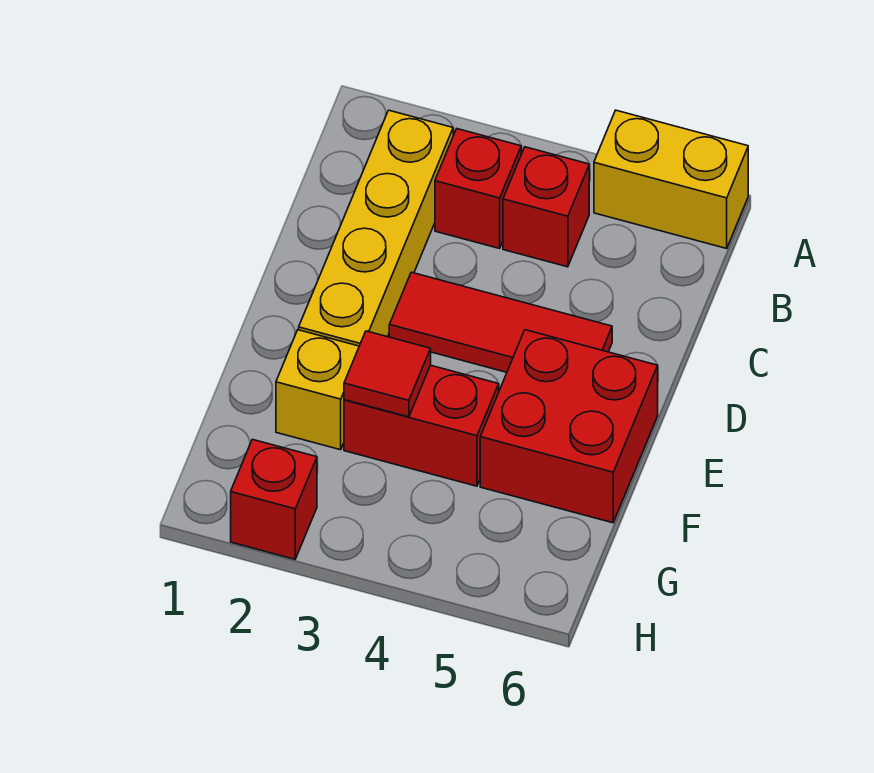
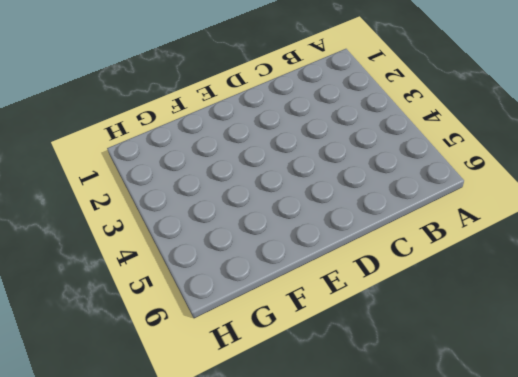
none -> yellow 1x2 brick [594,110,748,248]
none -> yellow 1x4 brick [299,110,453,346]

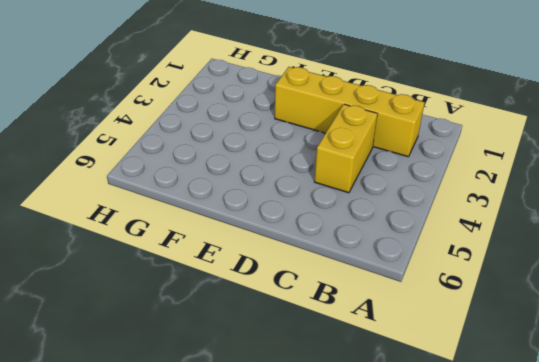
yellow 1x2 brick [314,104,377,193] -> yellow 1x2 brick moved to [594,110,748,248]
none -> red 1x1 brick [435,129,521,249]
none -> red 1x1 brick [503,147,589,267]

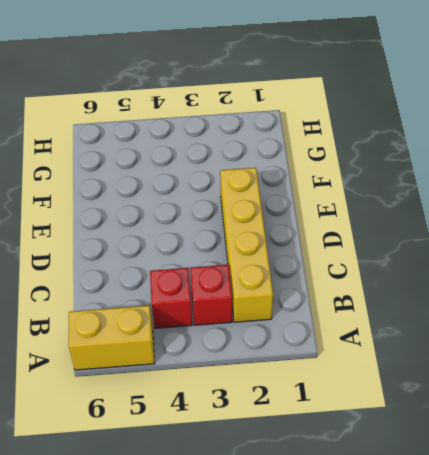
none -> red 1x3 tile [389,272,612,372]
none -> red 2x2 brick [480,330,658,523]

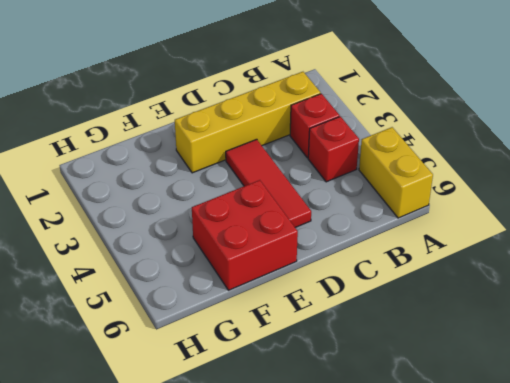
none -> yellow 1x1 brick [276,330,359,450]
none -> red 1x2 brick [344,365,499,486]

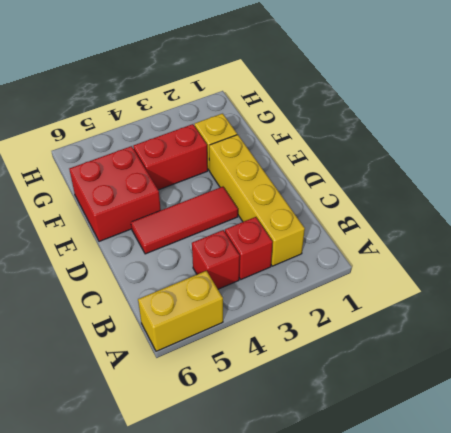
none -> red 1x1 brick [231,439,317,559]
none -> red 1x1 tile [344,331,431,417]

